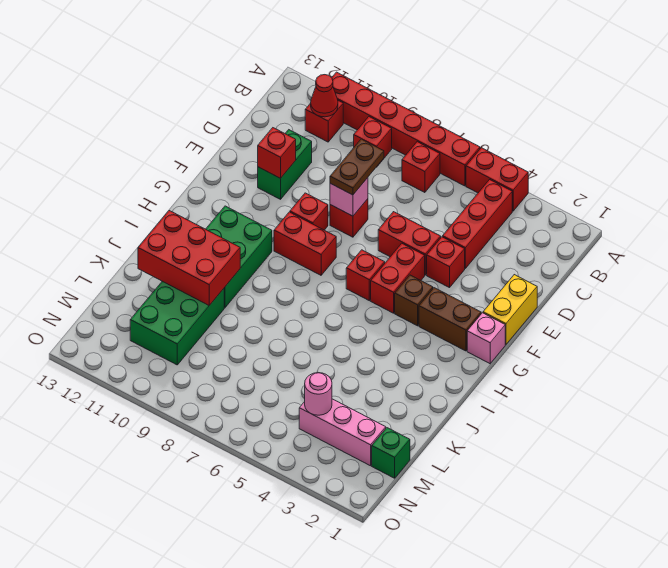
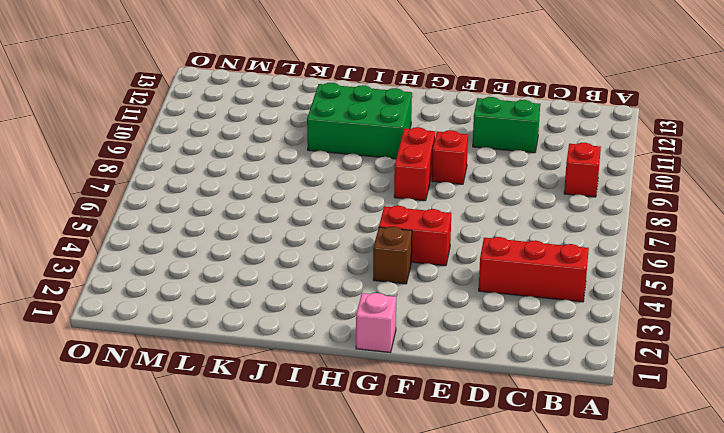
none -> red 1x2 brick [466,148,528,211]
none -> red 1x6 brick [332,72,480,186]
none -> red 1x1 brick [402,142,440,193]

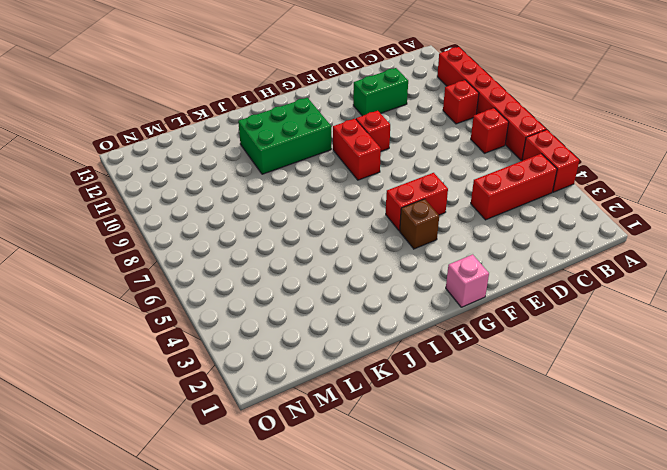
none -> red 1x1 brick [305,101,343,142]
none -> yellow 1x2 brick [483,275,537,344]
none -> red 1x1 brick [427,237,465,288]

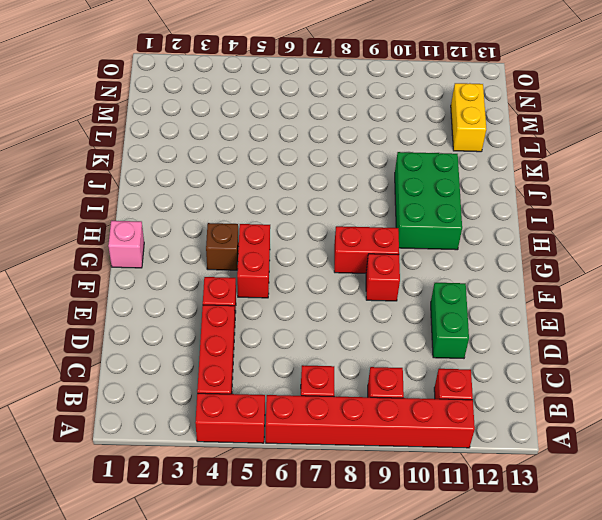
yellow 1x2 brick [451,83,486,152] -> yellow 1x2 brick moved to [483,275,537,344]
none -> red 1x2 brick [378,212,441,275]
none -> red 1x1 brick [330,199,368,237]
none -> brown 1x2 brick [419,288,481,351]

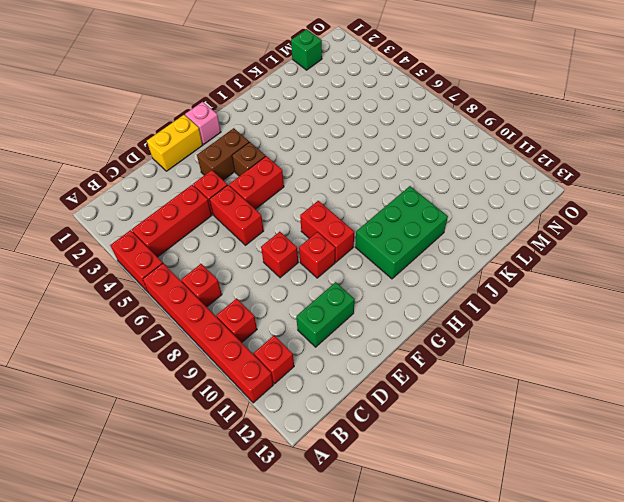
brown 1x2 brick [197,128,249,180] -> brown 1x2 brick turned to [419,288,481,351]
none -> red 1x1 brick [346,250,385,301]
none -> green 2x3 brick [130,281,224,365]
none -> pink 1x3 brick [299,399,386,466]

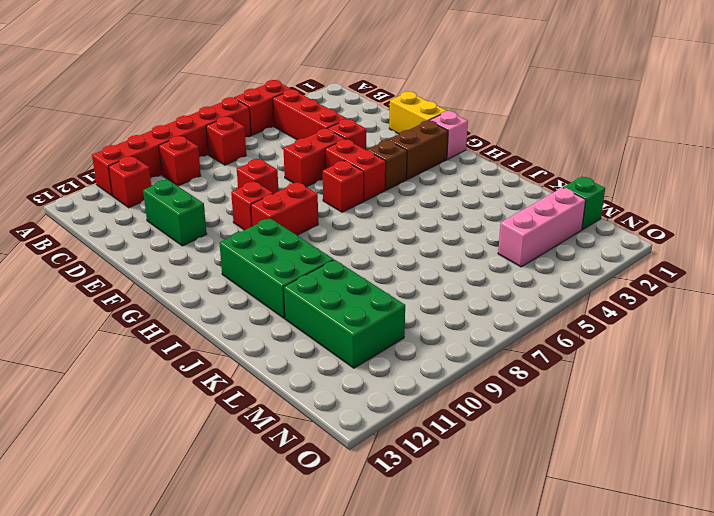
none -> red 1x1 cone [311,75,338,117]
none -> pink 1x1 brick [330,178,368,216]
none -> red 1x1 brick [258,128,296,178]

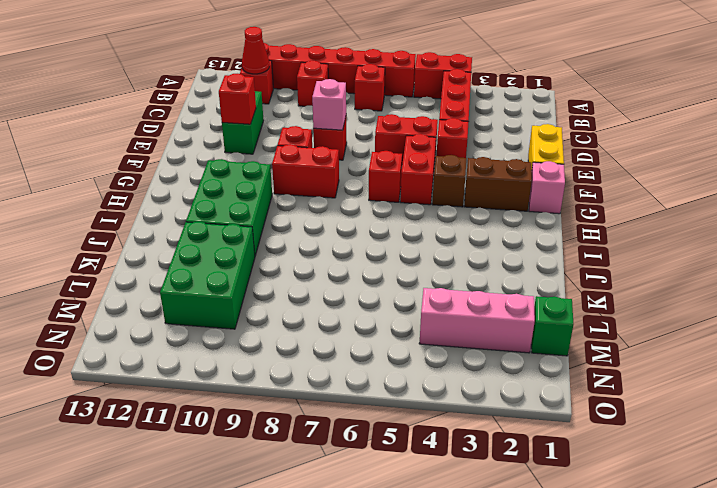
none -> red 2x3 brick [138,211,240,305]
none -> pink 1x1 round brick [305,372,332,415]
none -> brown 1x2 plate [330,139,384,195]

